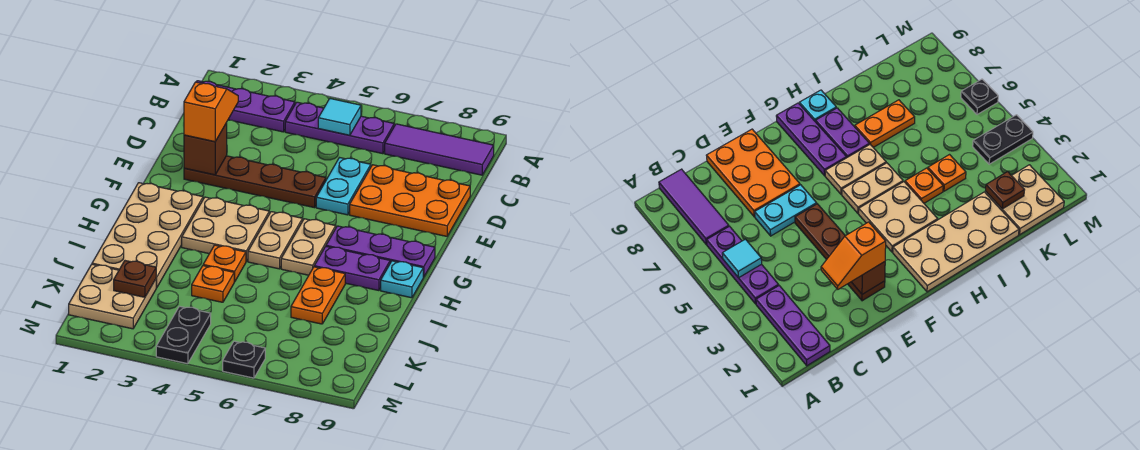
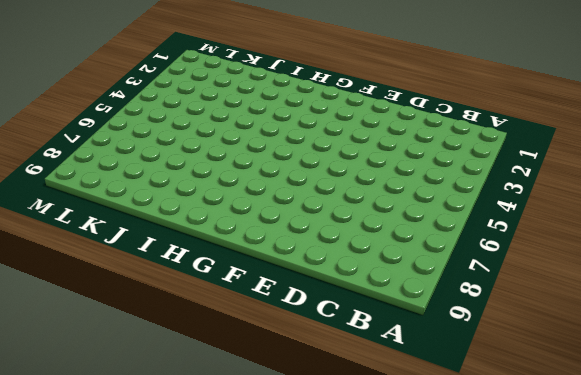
none -> purple 1x3 plate [196,81,295,132]
none -> purple 1x3 plate [285,102,394,154]
none -> purple 1x3 tile [385,124,494,175]

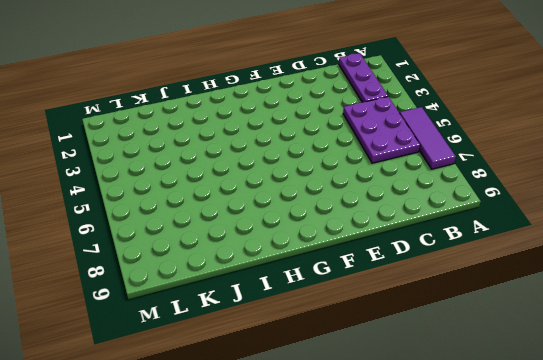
purple 1x3 tile [400,107,456,169] -> purple 1x3 tile moved to [385,124,494,175]
purple 2x3 plate [343,97,420,163] -> purple 1x3 plate [285,102,394,154]
none -> cyan 1x2 plate [316,158,371,215]
none -> orange 2x3 plate [350,165,470,236]
none -> brown 1x4 plate [184,156,326,208]

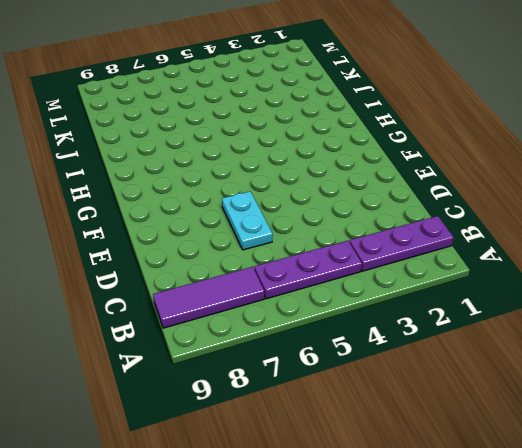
none -> orange 2x3 plate [350,165,470,236]
none -> brown 1x4 plate [184,156,326,208]
none -> tan 2x4 plate [92,183,203,288]

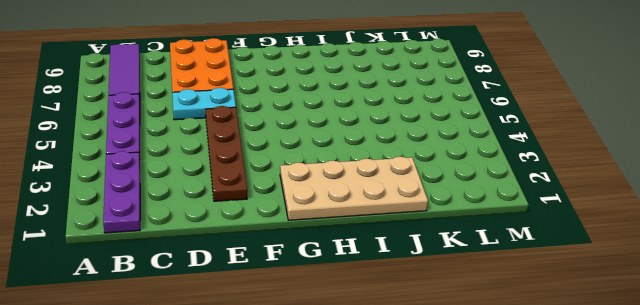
none -> tan 2x2 plate [182,197,269,261]
none -> tan 1x2 plate [248,212,303,269]
none -> tan 1x2 plate [281,219,336,275]

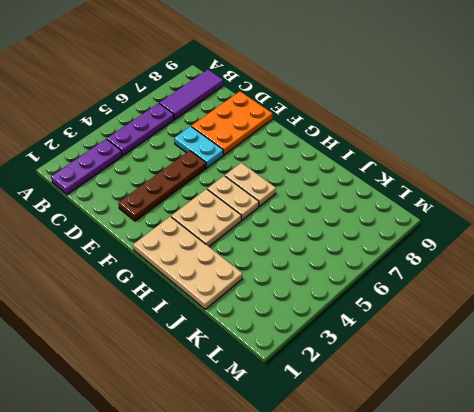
none -> purple 1x3 plate [326,226,435,277]
none -> purple 1x2 plate [314,247,390,290]
none -> cyan 1x1 plate [381,261,423,298]

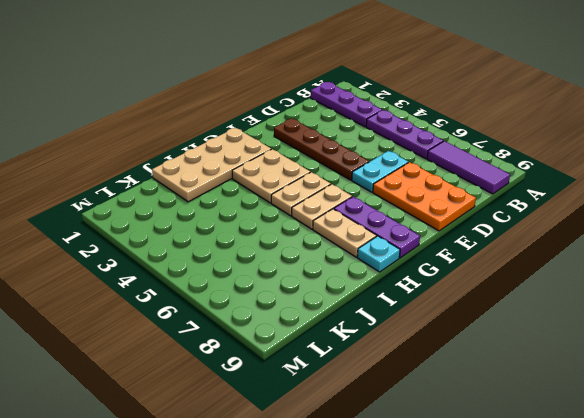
tan 1x2 plate [313,209,377,257] -> purple 1x2 plate [314,247,390,290]
none -> orange 1x1 plate [203,245,246,282]
none -> orange 1x2 plate [291,267,345,324]
none -> orange 1x1 plate [192,266,234,302]

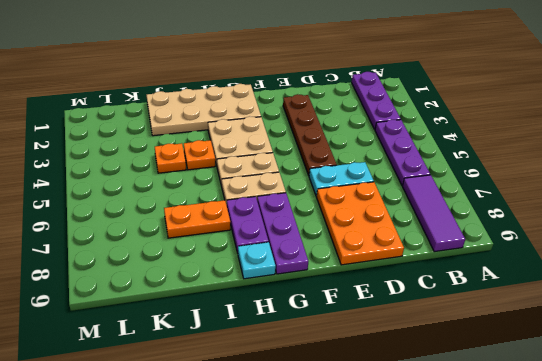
none -> tan 2x2 plate [69,264,156,329]
none -> black 1x2 plate [156,306,211,364]
none -> black 1x1 plate [223,341,265,378]

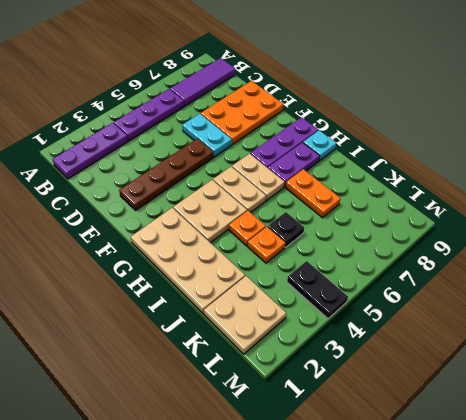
black 1x1 plate [268,212,304,247] -> black 1x1 plate moved to [223,341,265,378]
none -> cyan 1x1 tile [318,99,361,135]
none -> brown 1x1 brick [184,123,227,175]
none -> brown 1x1 plate [114,261,157,297]

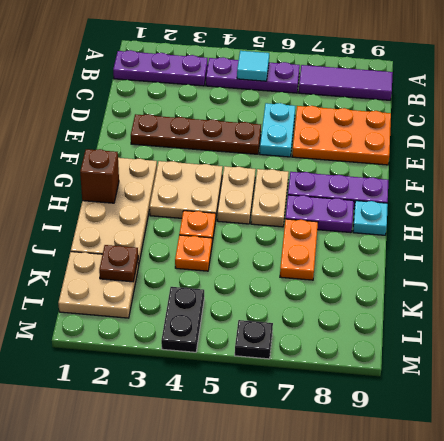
brown 1x1 brick [80,149,119,203] -> brown 1x1 brick moved to [184,123,227,175]
none -> orange 1x2 slope [184,82,238,142]

